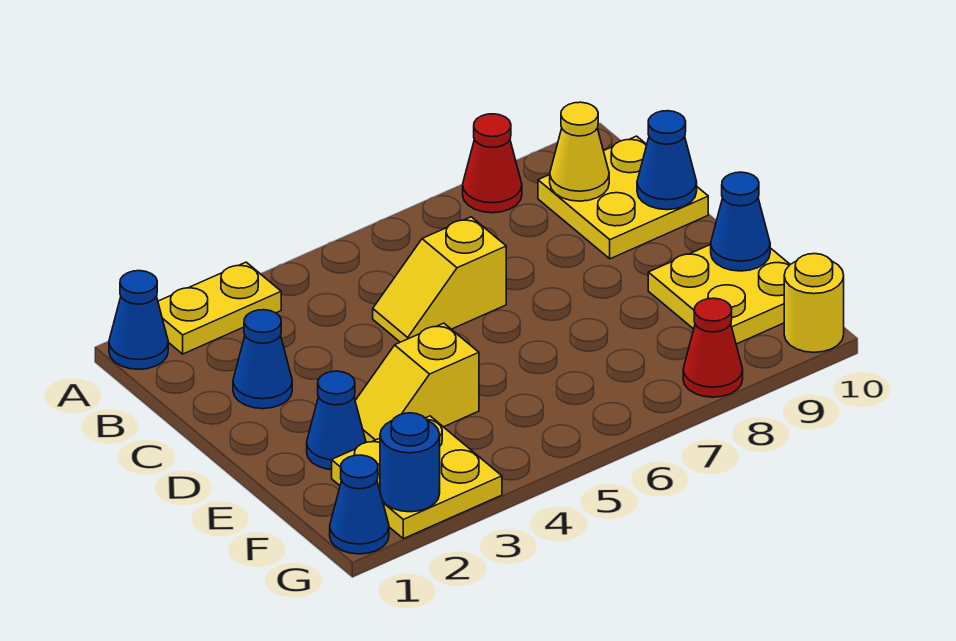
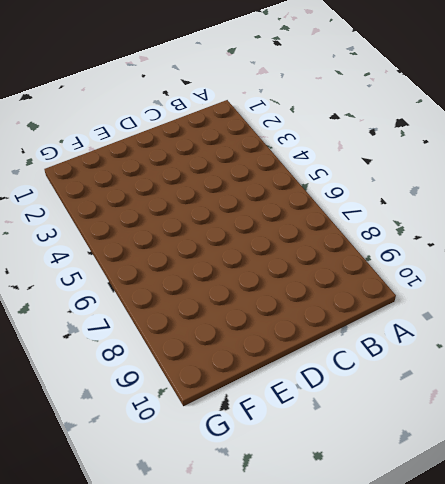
none -> blue 1x1 cone [109,271,168,369]
none -> yellow 1x2 plate [158,262,281,354]
none -> red 1x1 cone [463,114,522,213]

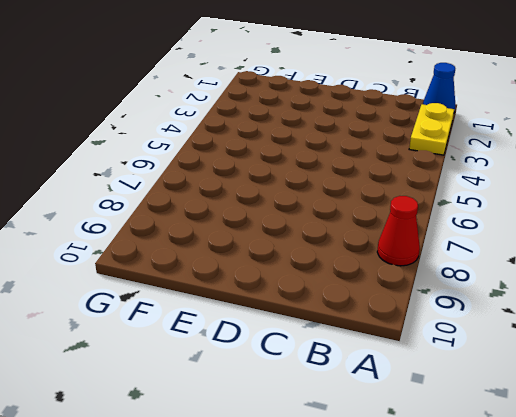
none -> yellow 2x2 plate [538,136,708,259]
none -> blue 1x1 cone [233,310,292,409]
none -> yellow 1x2 slope [373,217,506,342]

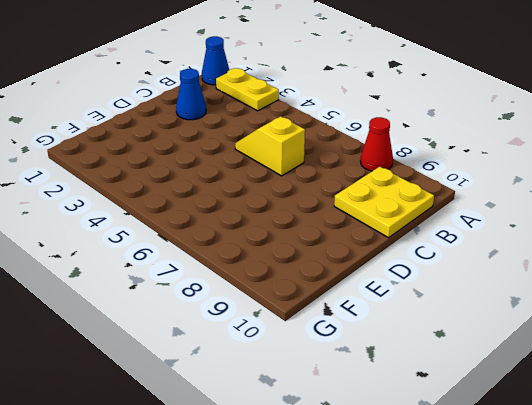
none -> blue 1x1 cone [307,371,366,470]
none -> yellow 1x2 slope [355,323,479,442]
none -> yellow 2x2 plate [648,244,790,344]

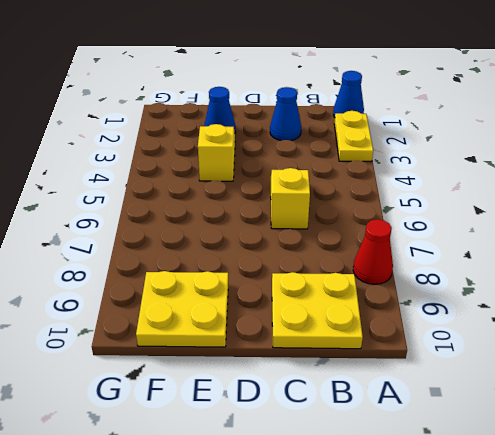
none -> yellow 2x2 plate [332,416,502,539]
none -> blue 1x1 cone [330,455,389,554]
none -> red 1x1 cone [683,298,743,397]

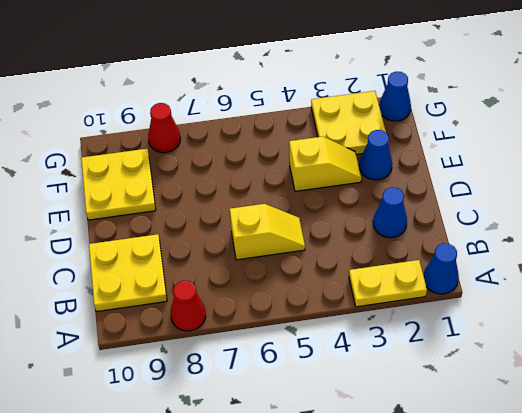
none -> yellow 1x1 round brick [784,254,844,352]
none -> yellow 1x1 cone [550,102,609,201]
none -> blue 1x1 cone [637,111,697,210]

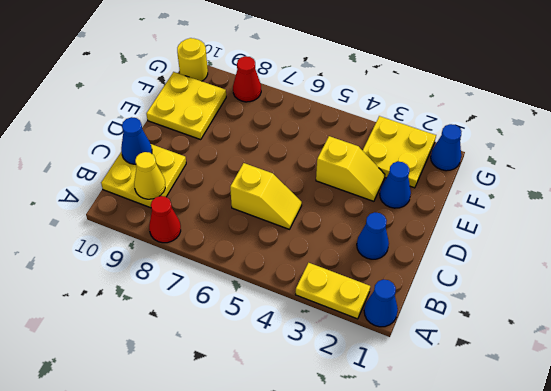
none -> blue 1x1 cone [711,172,770,271]
none -> blue 1x1 round brick [380,413,440,512]

